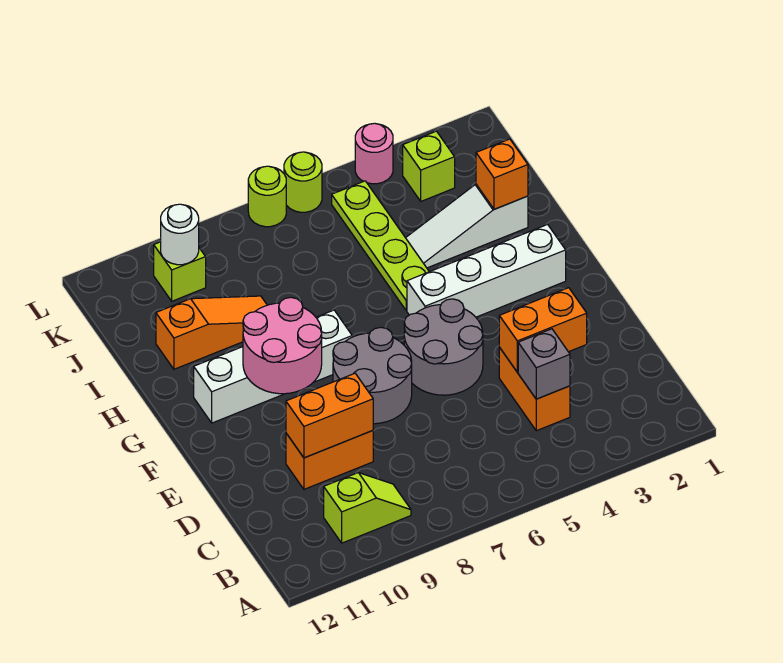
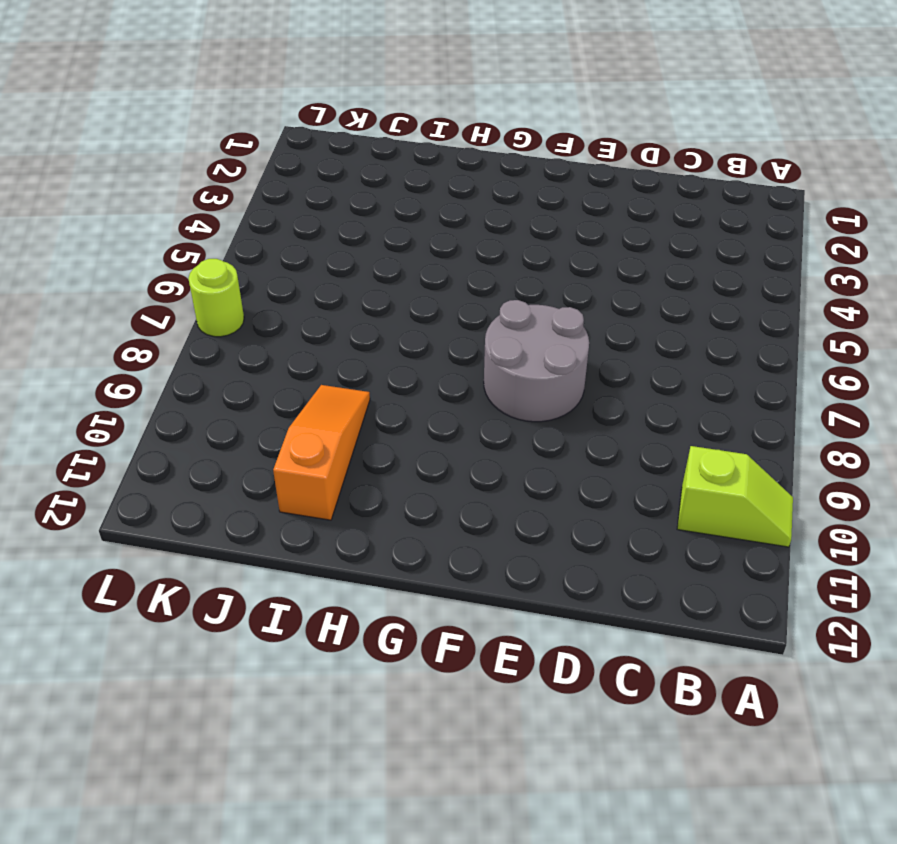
lime 1x2 slope [677,446,793,547] -> lime 1x2 slope turned to [324,473,411,543]
none -> orange 1x2 brick [499,347,570,431]
none -> orange 1x2 brick [286,431,373,489]
none -> grey 2x2 round brick [404,299,483,395]

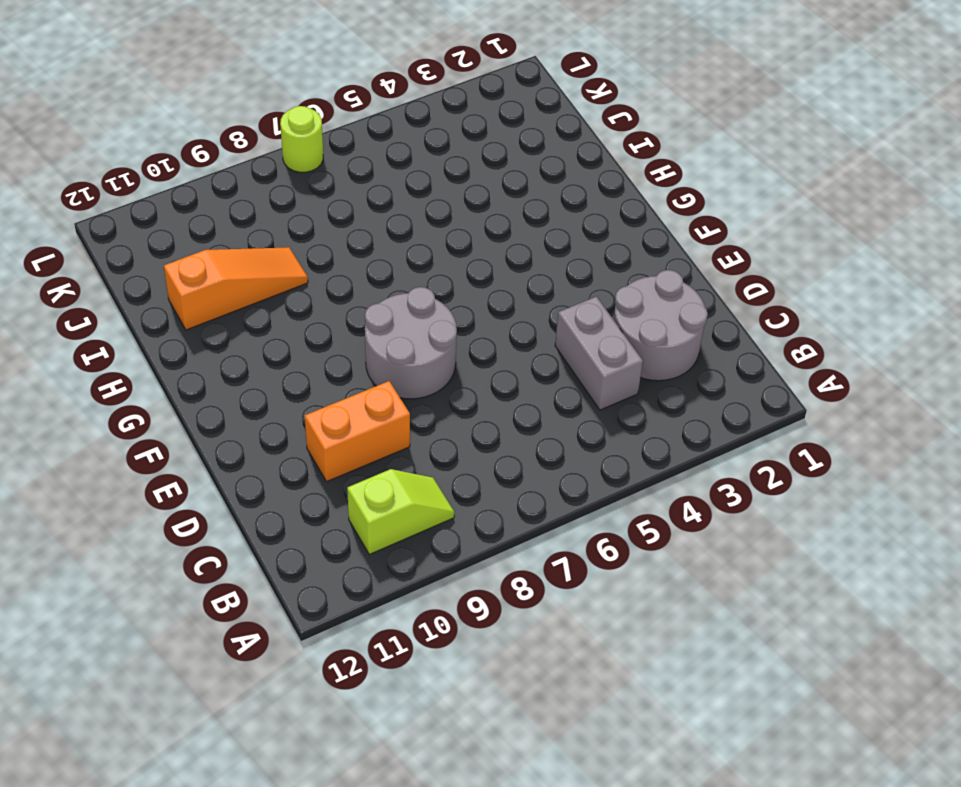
grey 2x2 round brick [614,270,708,381] -> grey 2x2 round brick moved to [404,299,483,395]
grey 1x2 brick [555,297,643,410] -> orange 1x2 brick [499,347,570,431]
none -> white 1x4 brick [407,225,566,317]
none -> white 1x4 brick [194,310,352,423]
none -> lime 1x4 plate [332,181,429,311]

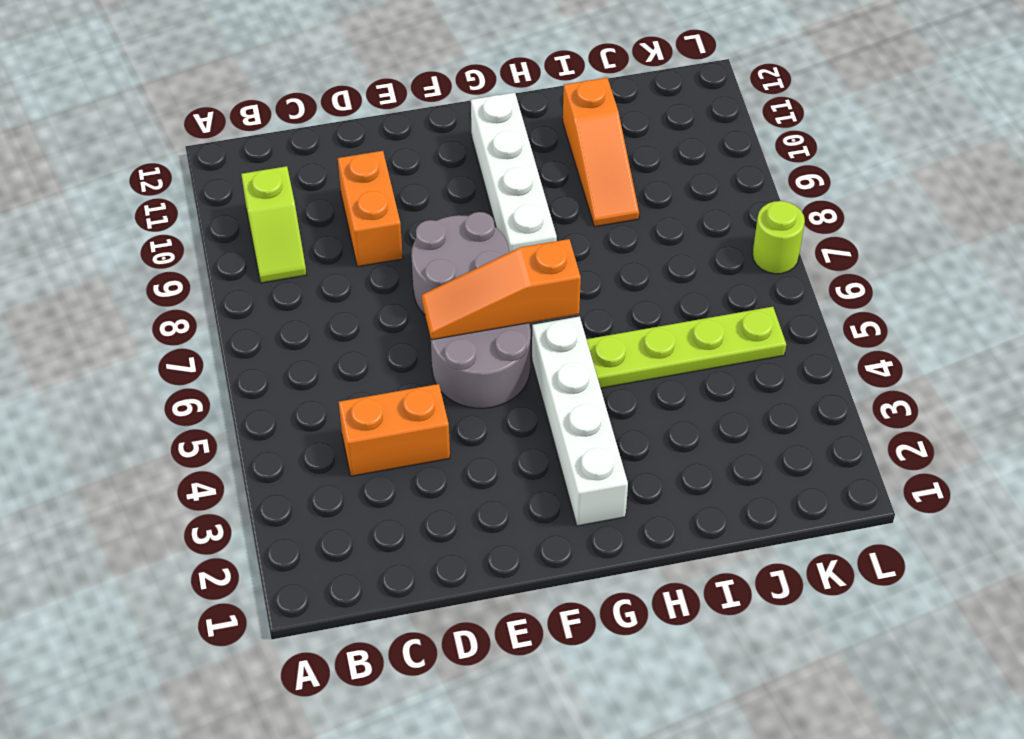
orange 1x3 slope [422,239,581,340] -> none
none -> white 1x3 slope [406,184,528,268]
none -> lime 1x1 brick [403,131,455,201]
none -> lime 1x1 brick [154,242,206,301]

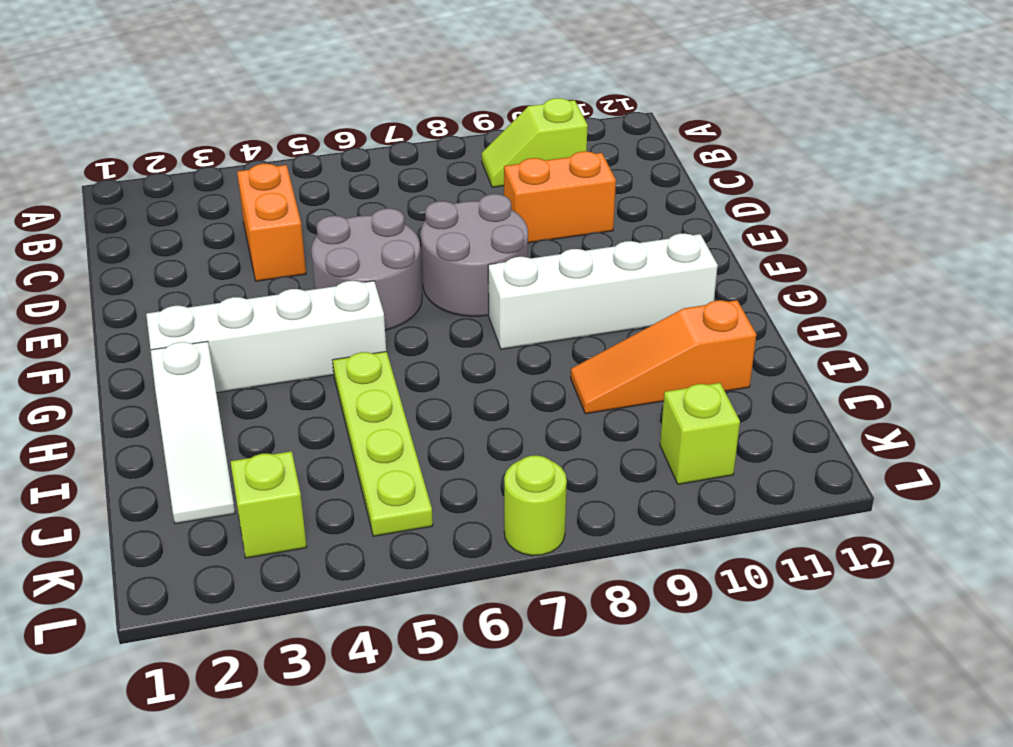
white 1x3 slope [151,341,235,524] -> white 1x3 slope turned to [406,184,528,268]
none -> pink 1x1 round brick [355,123,393,184]
none -> lime 1x1 round brick [284,152,322,212]
none -> grey 1x1 brick [518,329,570,399]

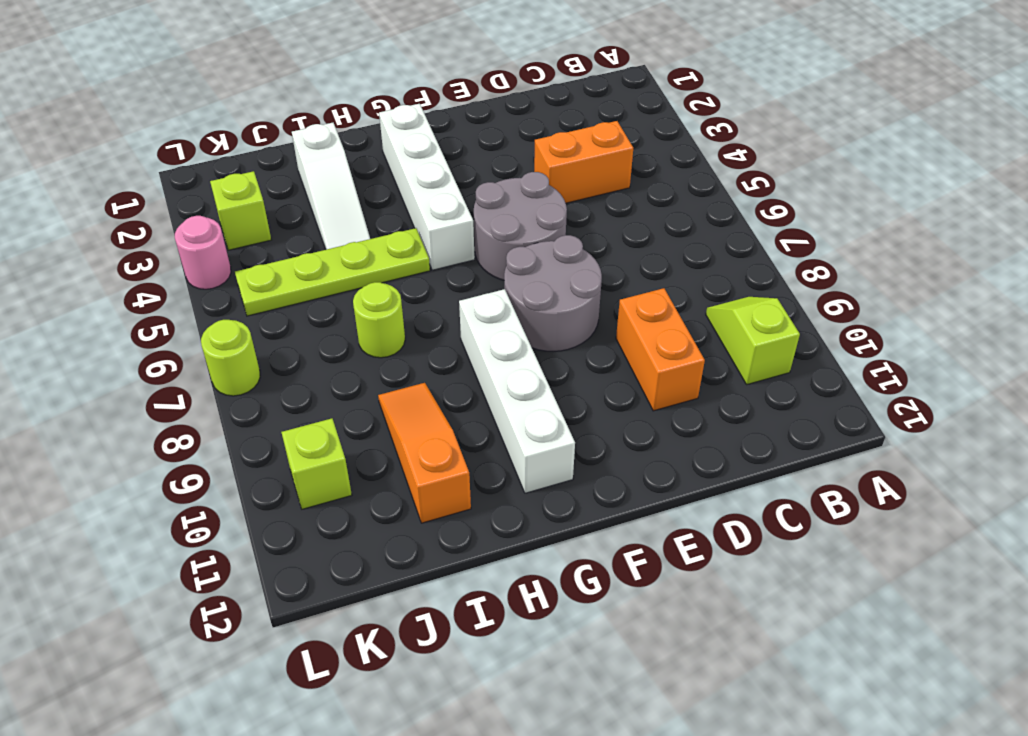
lime 1x1 round brick [353,282,405,358] -> lime 1x1 round brick moved to [284,152,322,212]
none -> grey 1x1 brick [518,329,570,399]
none -> orange 1x2 brick [499,288,587,372]
none -> orange 1x2 brick [286,373,373,458]

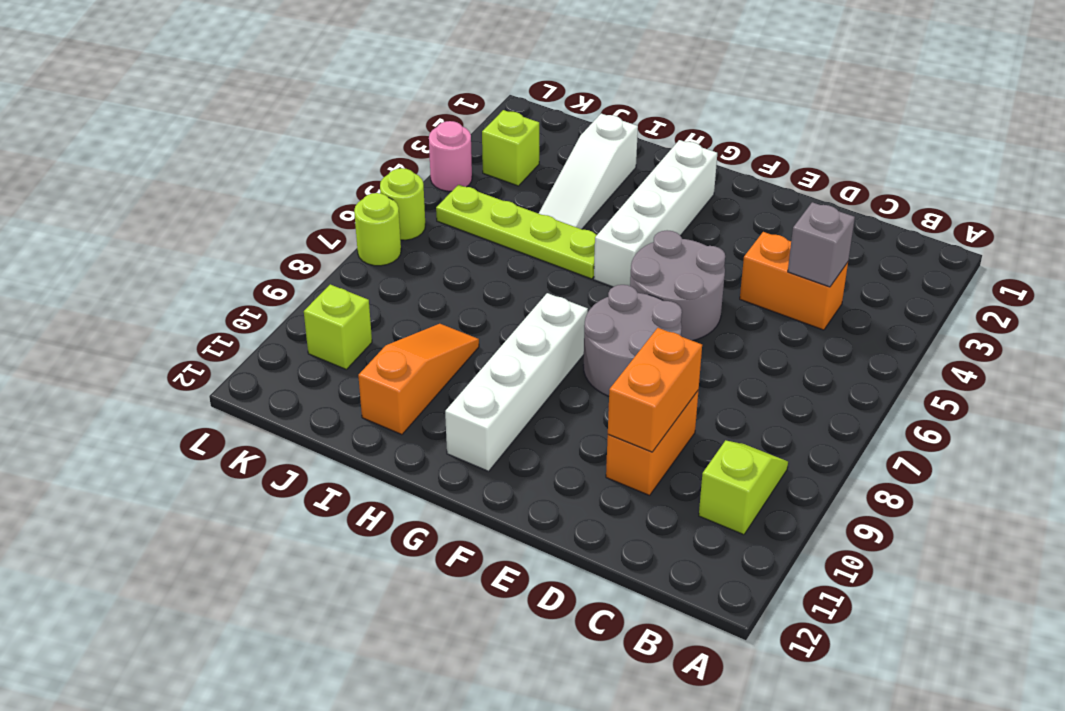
none -> orange 1x2 brick [499,288,587,372]
none -> pink 2x2 round brick [243,297,322,394]
none -> orange 1x1 brick [476,139,528,209]

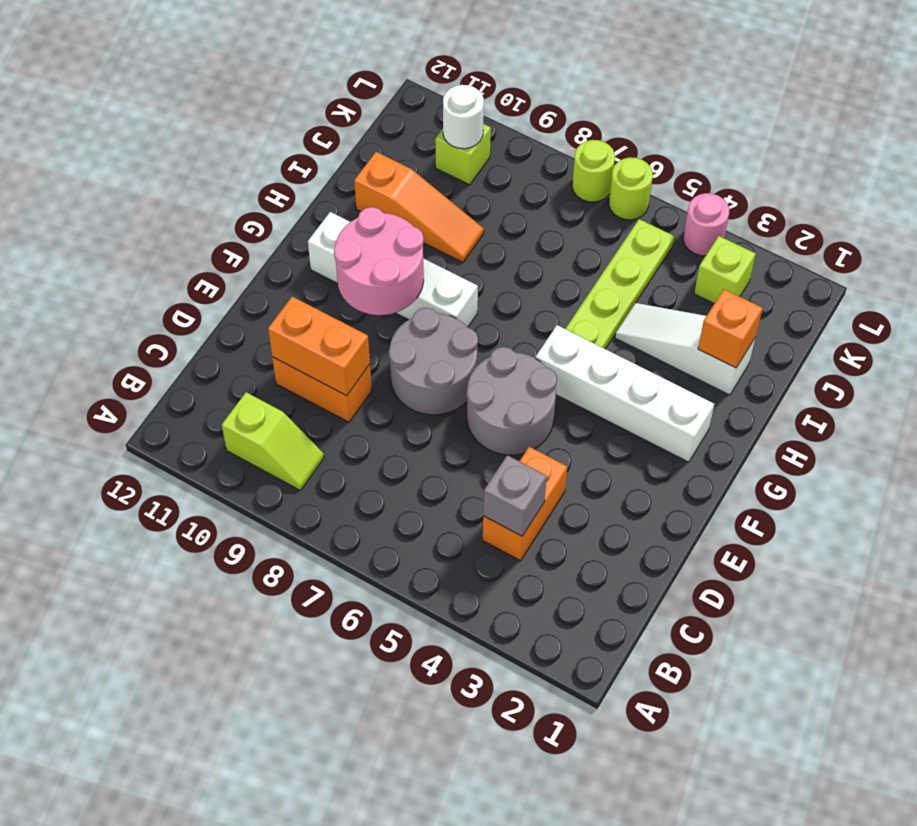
none -> orange 1x2 brick [499,288,587,372]

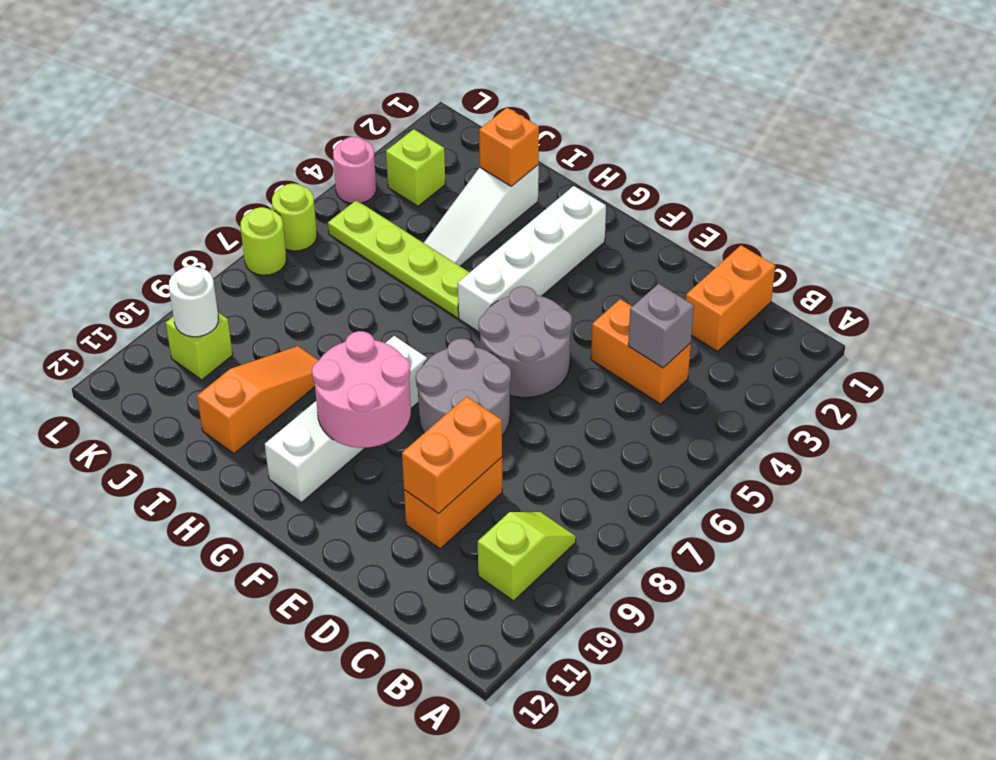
orange 1x2 brick [686,245,775,351] -> orange 1x2 brick moved to [499,288,587,372]

